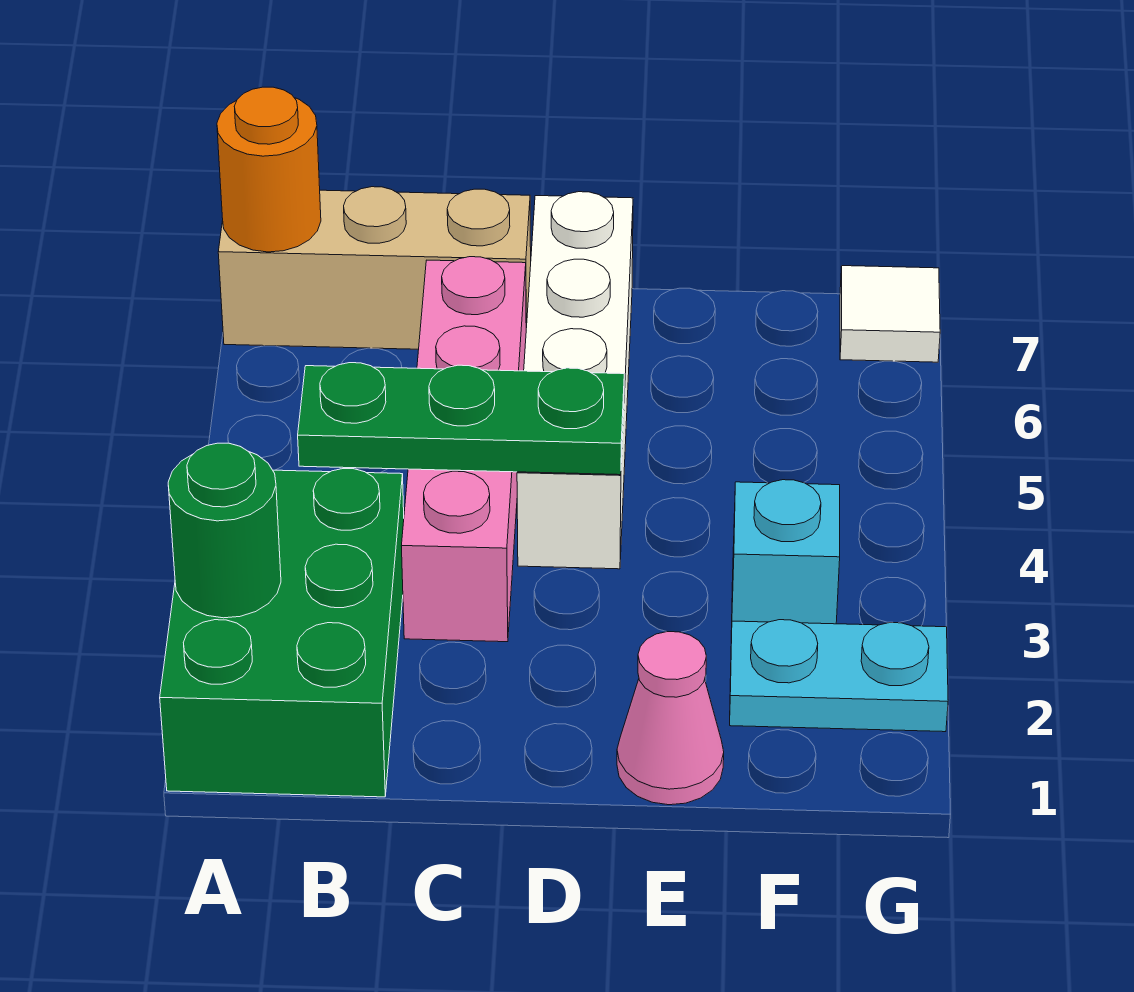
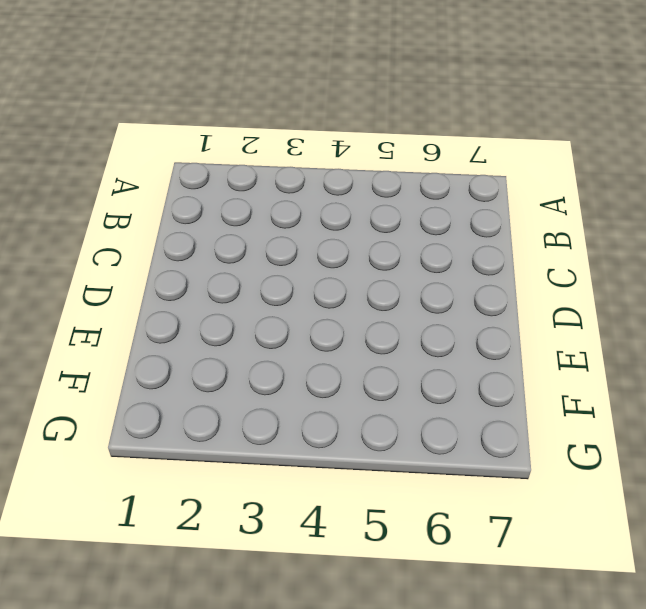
none -> green 2x3 brick [160,469,404,797]
none -> tan 1x3 brick [218,187,531,349]

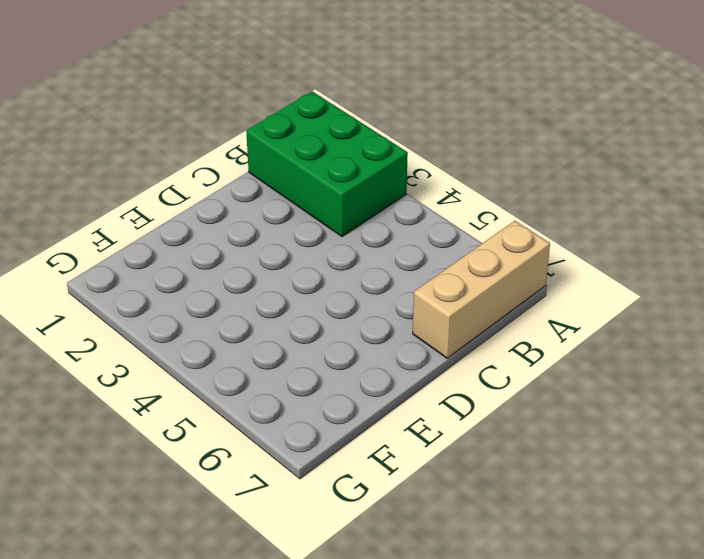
none -> pink 1x4 brick [402,257,526,642]
none -> white 1x4 brick [517,192,633,569]

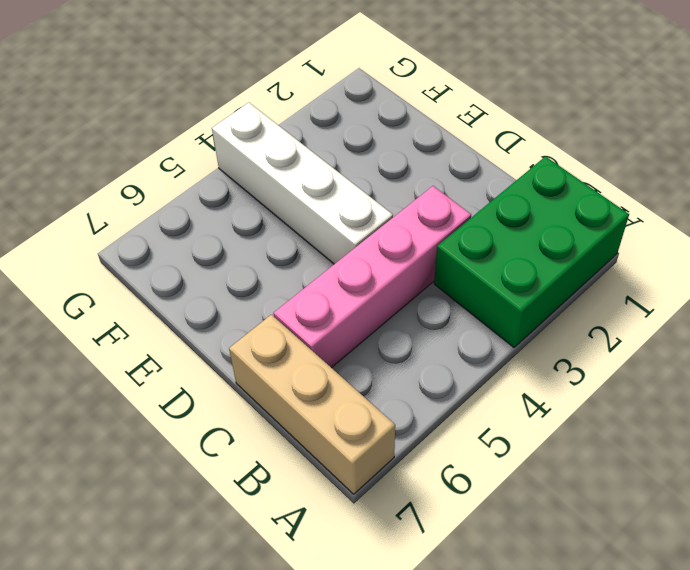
white 1x4 brick [212,103,393,264] -> white 1x4 brick turned to [517,192,633,569]
none -> pink 1x1 cone [617,632,724,805]
none -> cyan 1x2 plate [730,620,948,732]

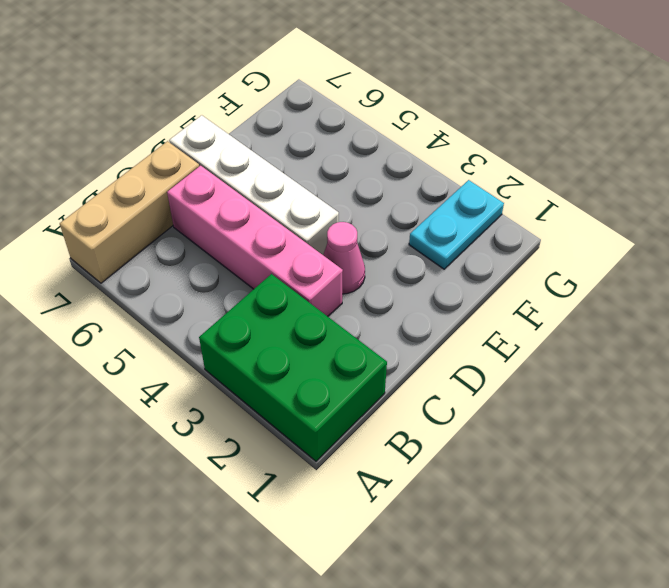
pink 1x1 cone [323,222,365,294] -> pink 1x1 cone moved to [617,632,724,805]
none -> cyan 1x1 brick [731,480,840,635]
none -> white 1x1 tile [840,266,940,362]

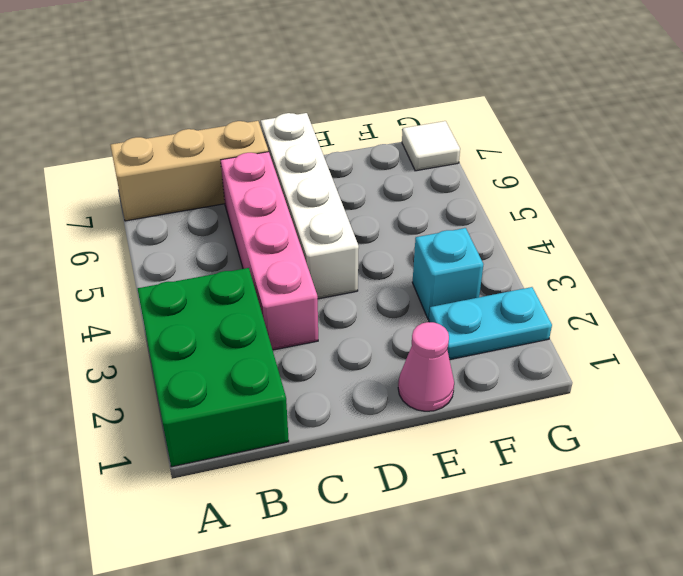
none -> green 1x1 round brick [168,443,281,618]
none -> orange 1x1 round brick [217,87,321,252]

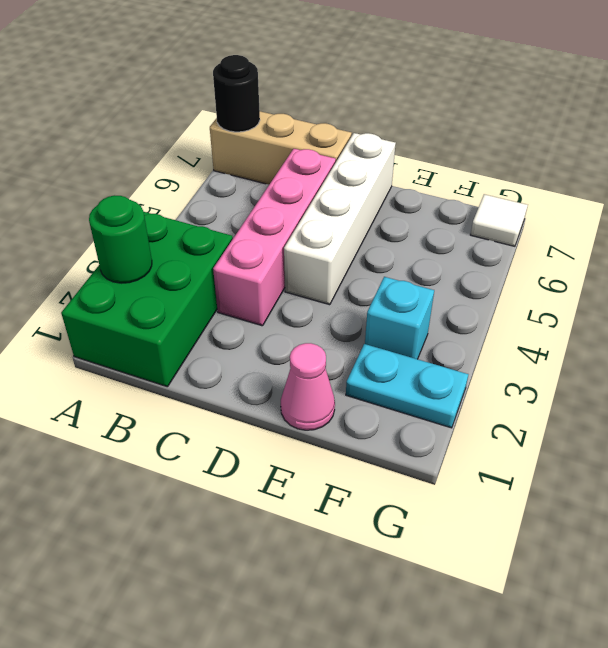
black 1x1 round brick [213,55,260,132] -> orange 1x1 round brick [217,87,321,252]
none -> green 1x3 plate [298,363,624,475]

